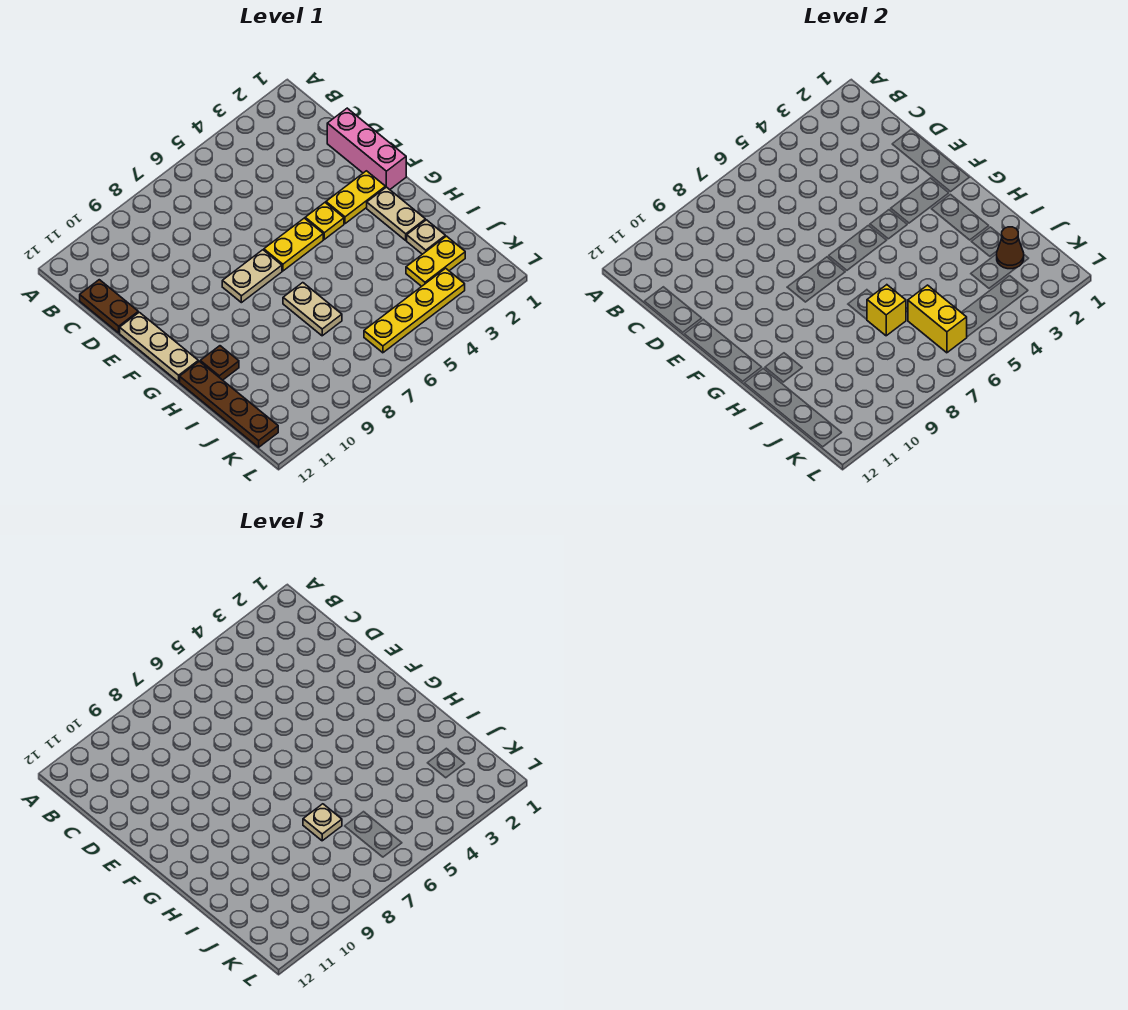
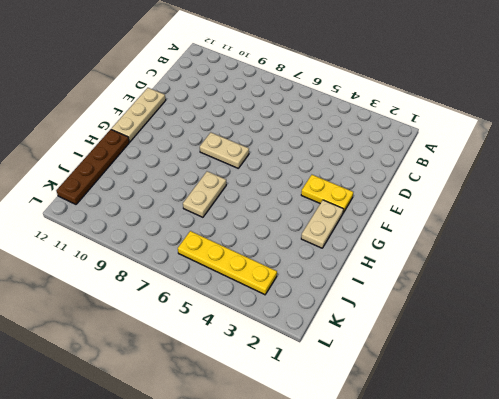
none -> brown 1x2 plate [80,280,138,333]
none -> pink 1x3 brick [327,108,406,190]
none -> yellow 1x1 plate [305,203,344,239]

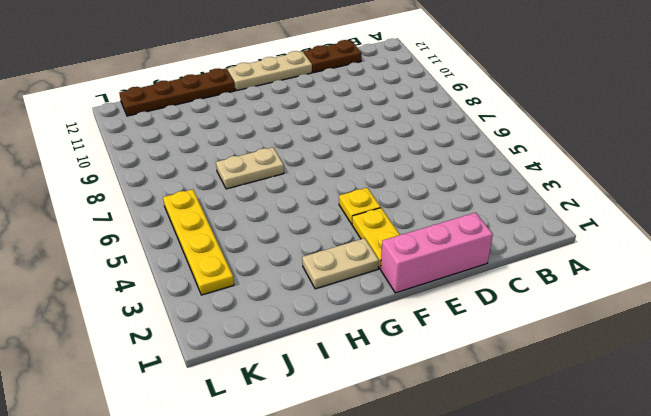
none -> yellow 1x2 plate [264,218,323,271]
none -> tan 1x2 plate [222,250,282,303]
none -> brown 1x1 plate [200,346,239,380]

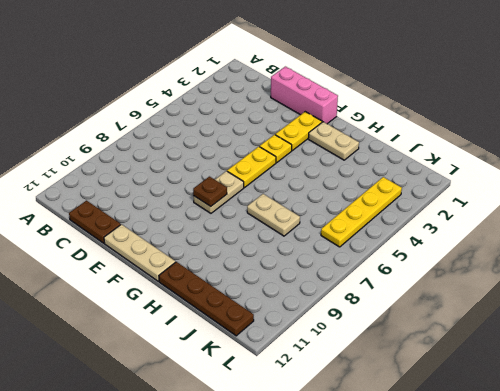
brown 1x1 plate [193,177,227,206] -> brown 1x1 plate moved to [200,346,239,380]
none -> tan 1x1 plate [407,220,445,254]
none -> yellow 1x2 plate [406,236,465,286]
none -> yellow 1x1 brick [867,285,906,336]

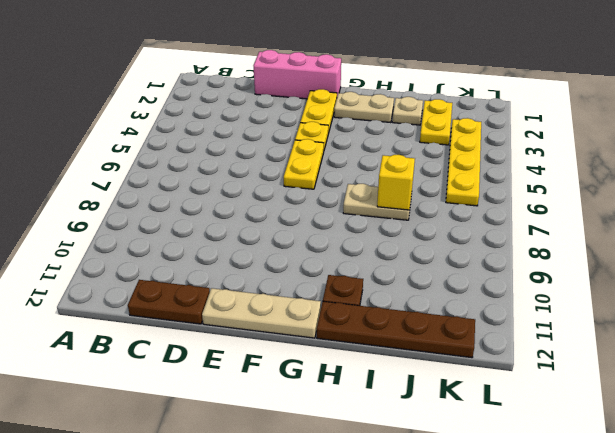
none -> tan 1x2 plate [222,250,282,303]
none -> brown 1x1 cone [997,227,1024,269]
none -> yellow 1x2 brick [908,285,967,353]

